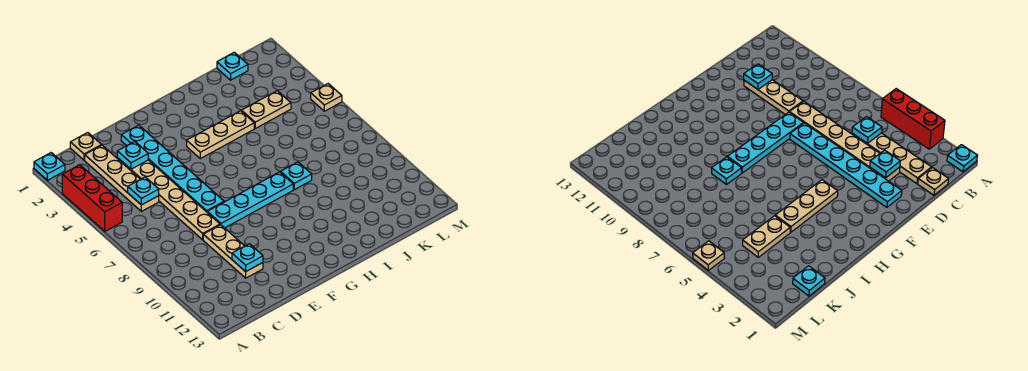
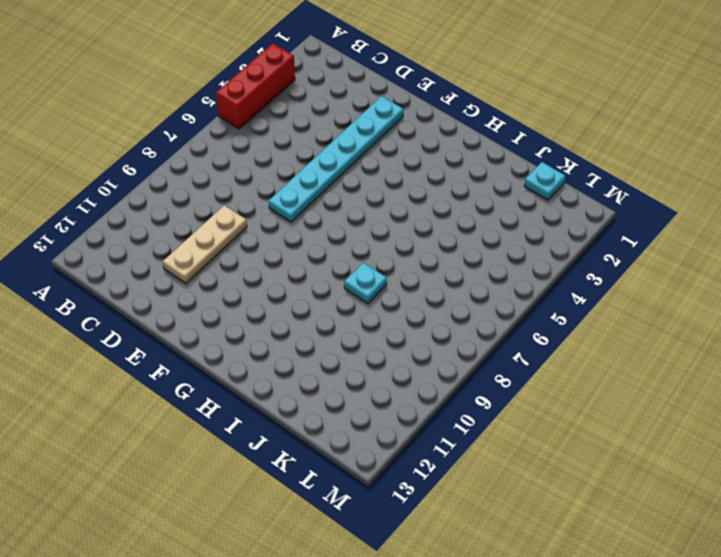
none -> cyan 1x1 plate [34,153,65,180]
none -> tan 1x1 plate [70,133,102,160]
none -> tan 1x4 plate [85,145,159,211]

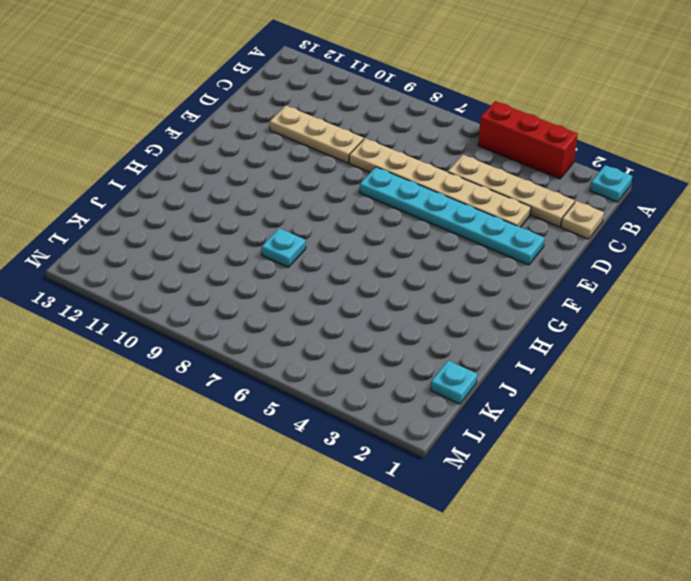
none -> cyan 1x4 plate [207,172,293,228]
none -> tan 1x3 plate [187,111,254,159]
none -> tan 1x2 plate [242,91,291,128]

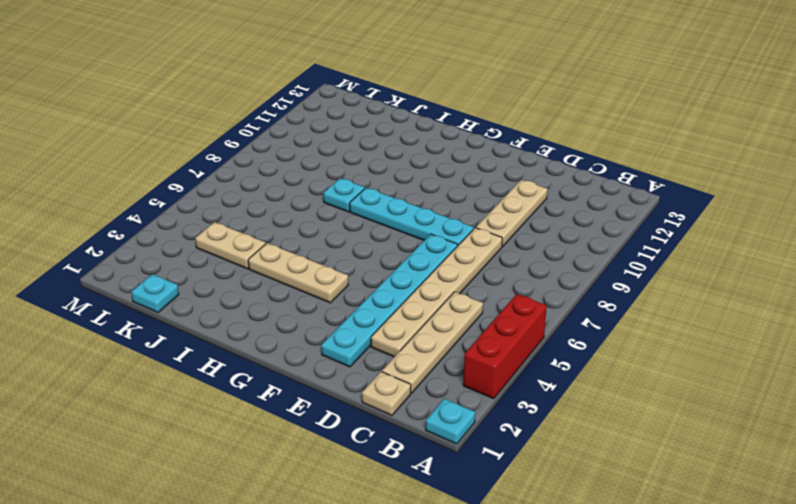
none -> tan 1x1 plate [311,84,342,111]
none -> cyan 1x1 plate [128,177,159,205]
none -> cyan 1x1 plate [117,141,148,169]

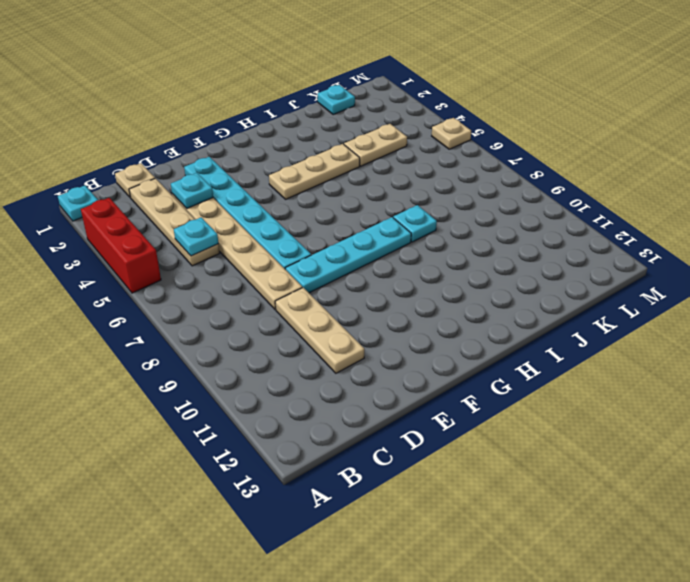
none -> cyan 1x1 plate [232,244,263,272]

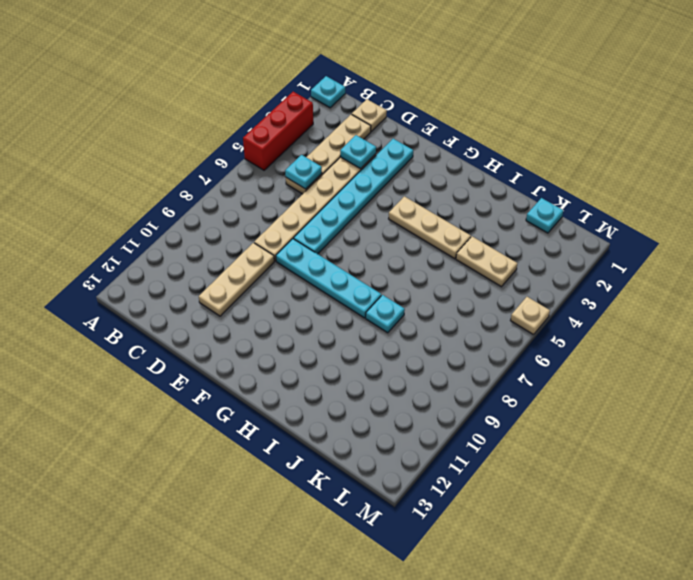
none -> cyan 1x1 plate [232,244,263,272]

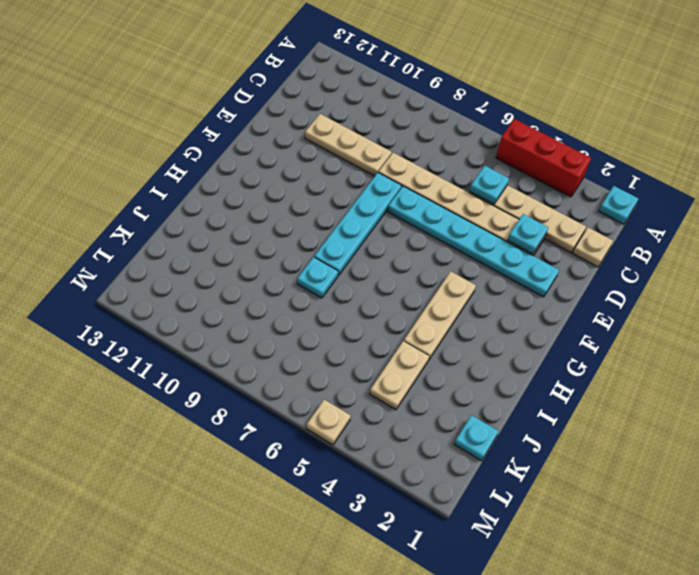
none -> cyan 1x1 plate [232,244,263,272]

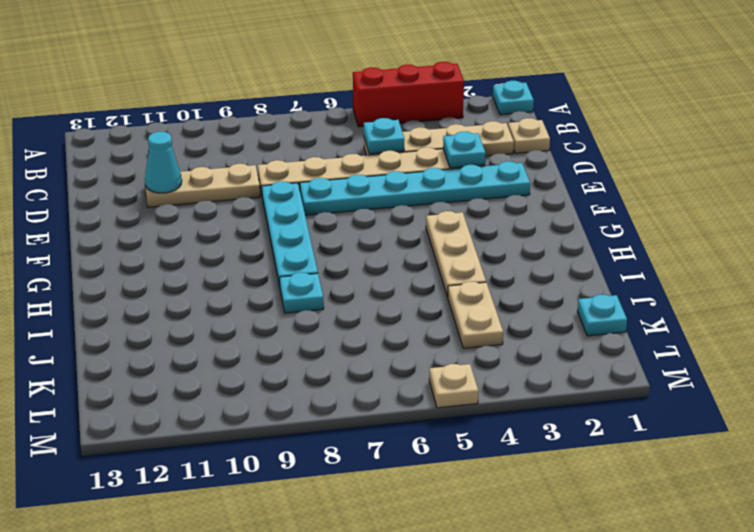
cyan 1x1 cone [145,132,182,193] -> cyan 1x1 plate [232,244,263,272]

